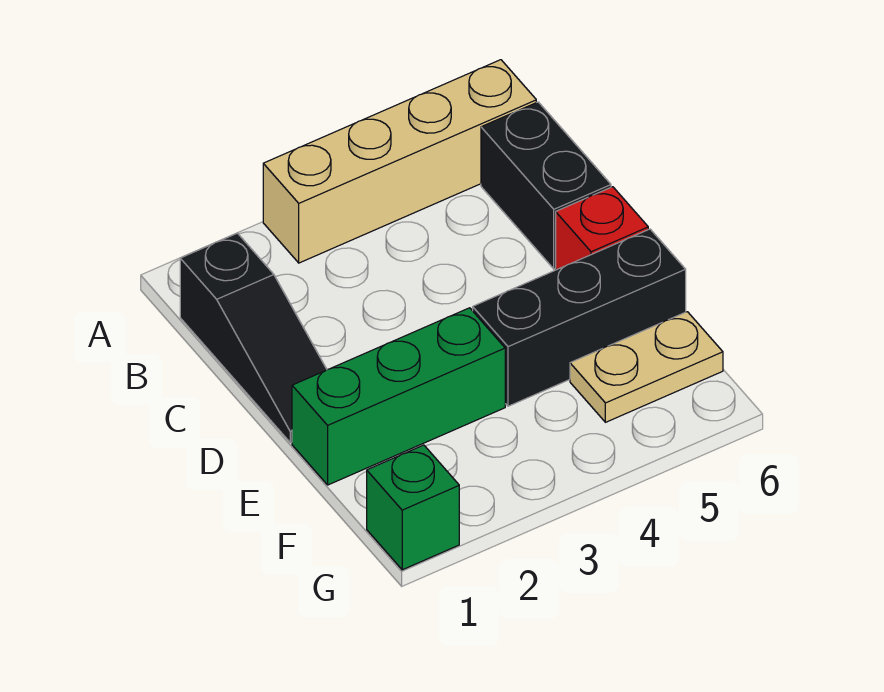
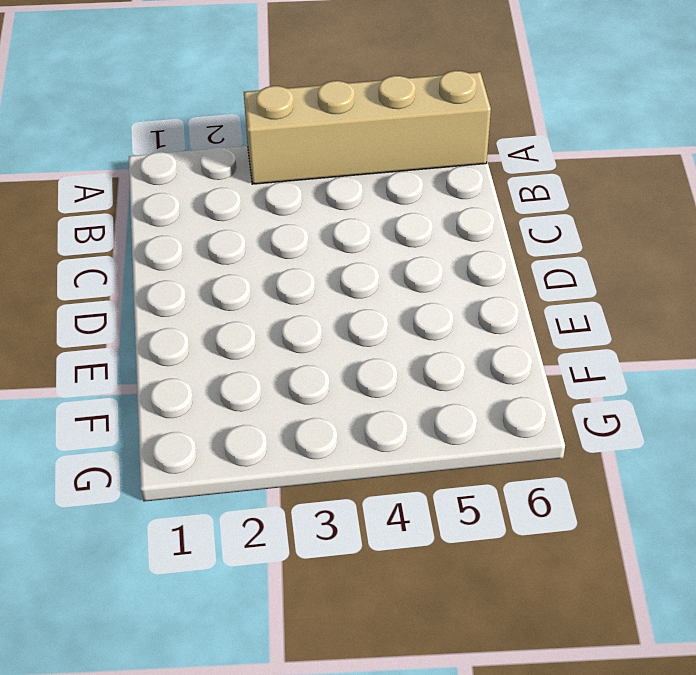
none -> black 1x3 slope [180,233,327,443]
none -> black 1x2 brick [481,102,611,269]

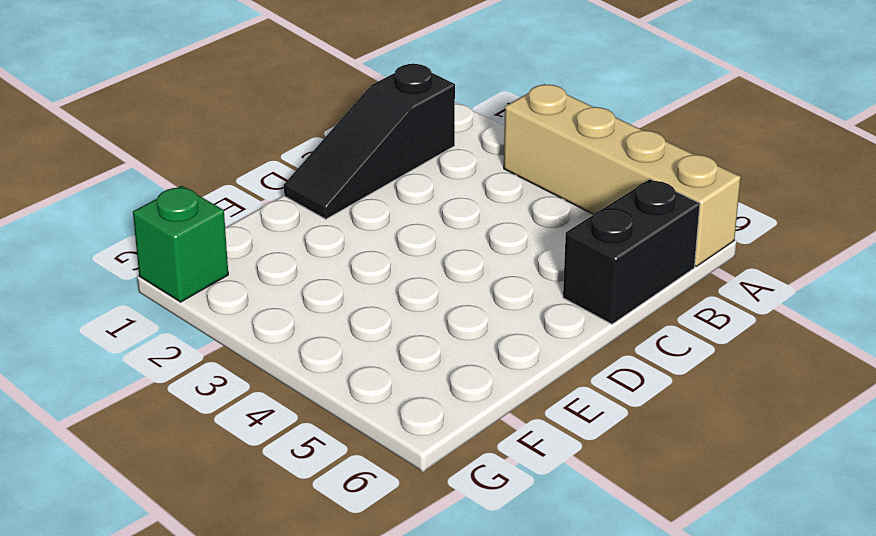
none -> red 1x1 brick [556,187,648,270]
none -> green 1x3 brick [292,308,505,485]

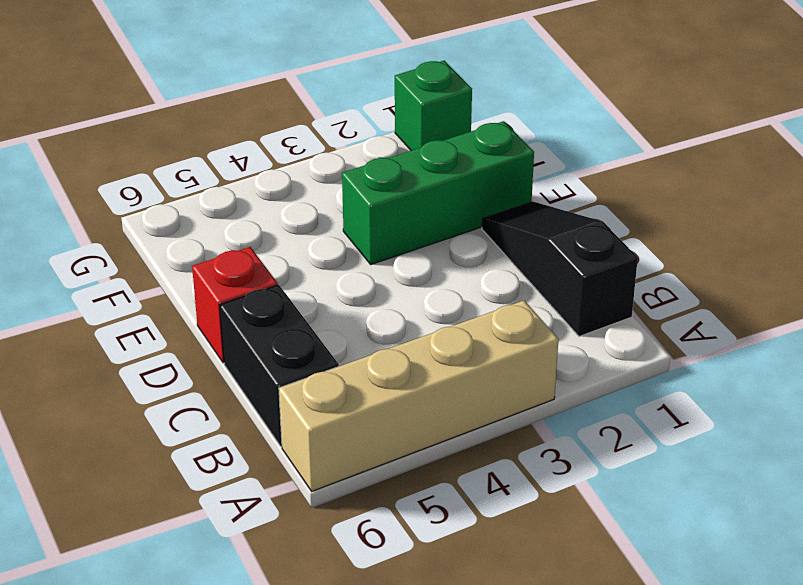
none -> black 1x3 brick [473,229,686,406]
none -> tan 1x2 plate [570,312,723,422]

